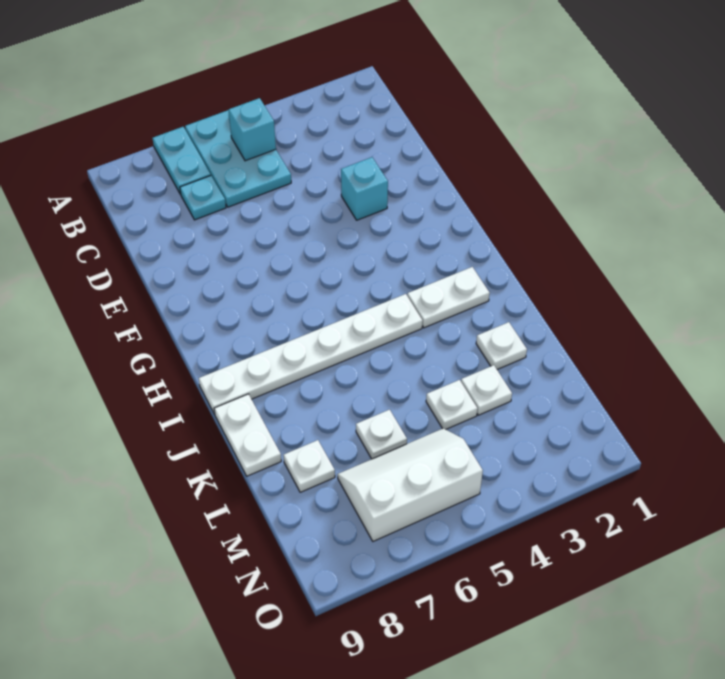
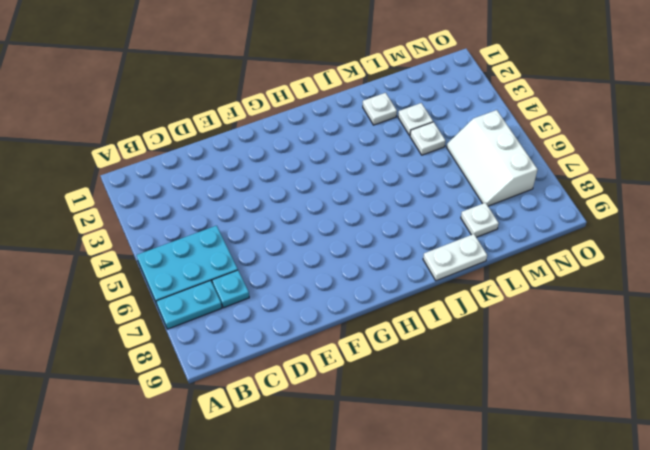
none -> cyan 1x1 brick [341,157,388,220]
none -> white 1x2 plate [407,267,490,328]
none -> white 1x6 plate [199,294,422,414]

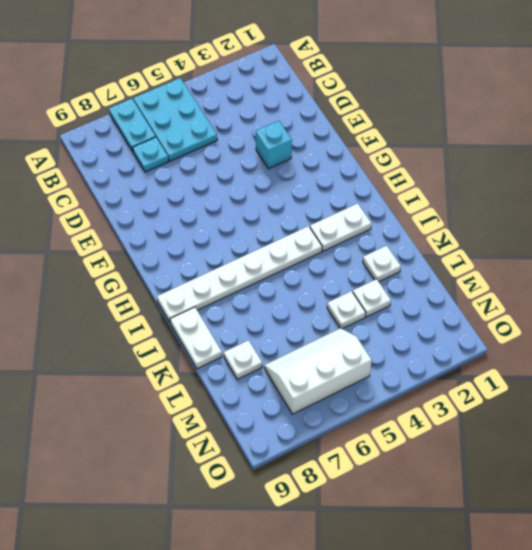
none -> white 1x1 plate [356,410,407,459]
none -> cyan 1x1 brick [229,98,276,161]

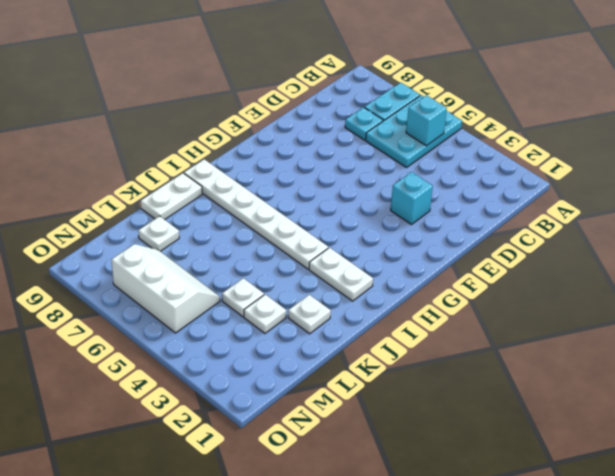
none -> white 1x1 plate [356,410,407,459]

